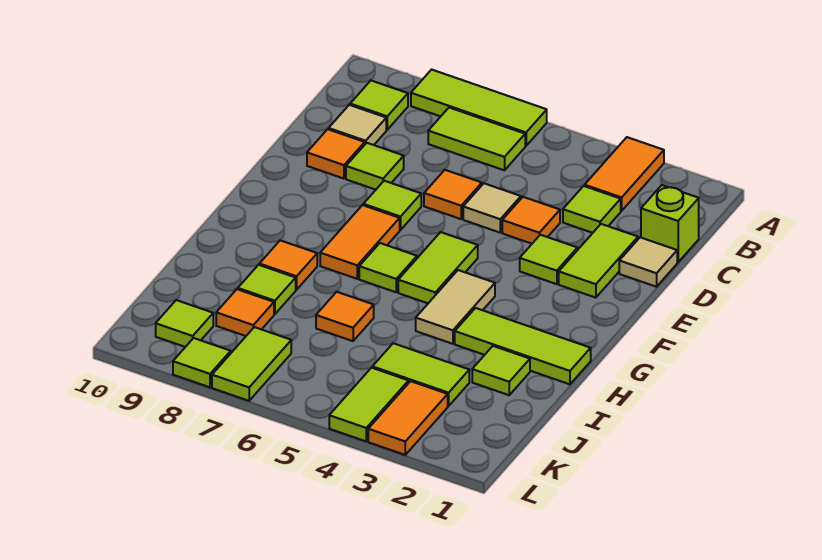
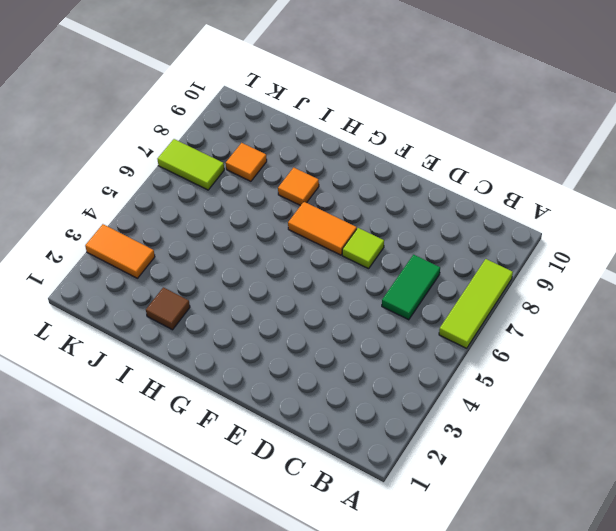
green 1x2 tile [382,255,440,320] -> none
brown 1x1 tile [146,287,190,330] -> lime 1x1 tile [472,346,530,395]
none -> orange 1x2 tile [585,137,664,211]
none -> lime 1x2 tile [428,108,525,170]
none -> lime 1x1 tile [350,81,408,130]
none -> lime 1x1 brick [641,185,699,262]

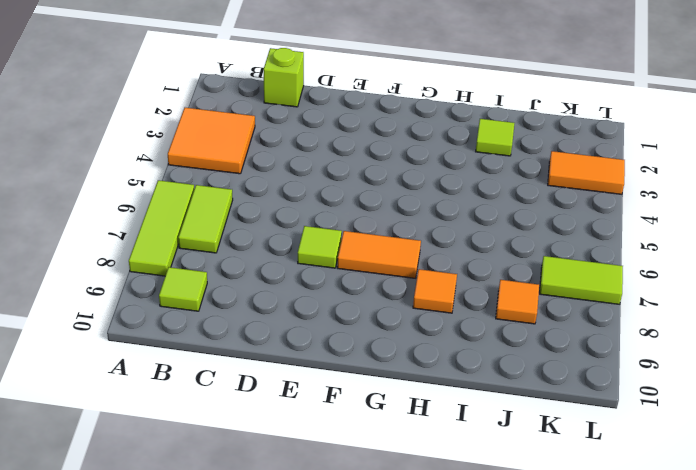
orange 2x2 tile [168,108,255,174] -> orange 1x2 tile [585,137,664,211]
none -> lime 1x1 tile [563,186,621,233]
none -> tan 1x1 tile [329,105,386,145]
none -> tan 1x1 tile [619,237,677,287]
none -> lime 1x2 tile [559,224,638,298]

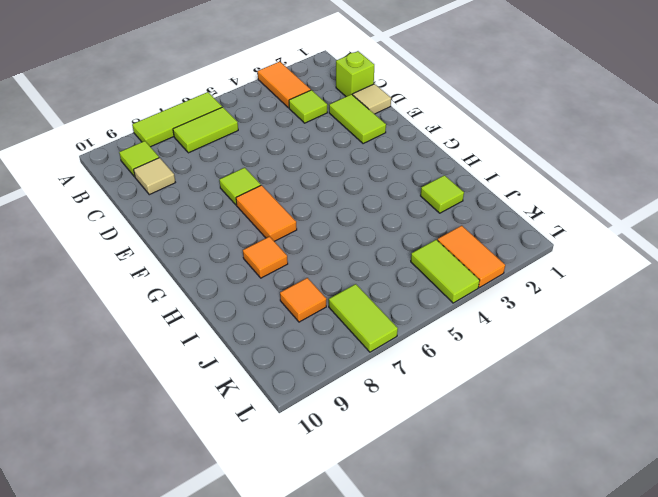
none -> orange 1x1 tile [502,197,560,244]
none -> tan 1x1 tile [463,183,521,233]
none -> orange 1x1 tile [424,170,482,219]
none -> lime 1x1 tile [346,143,404,190]

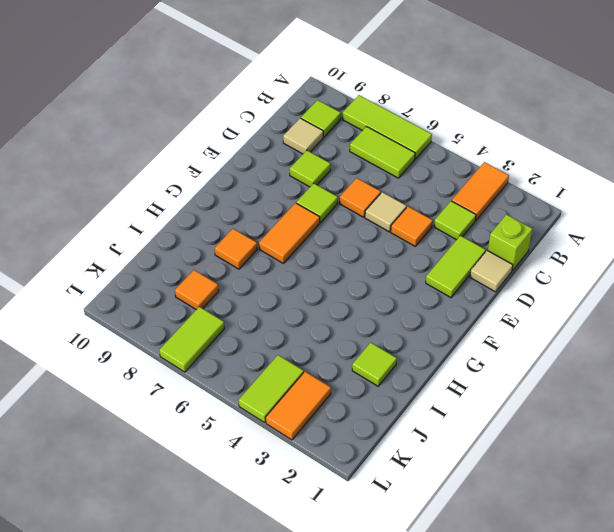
none -> orange 1x1 tile [307,129,365,179]
none -> lime 1x1 tile [520,235,577,284]
none -> lime 1x2 tile [398,232,478,303]
none -> tan 1x2 tile [416,270,495,344]

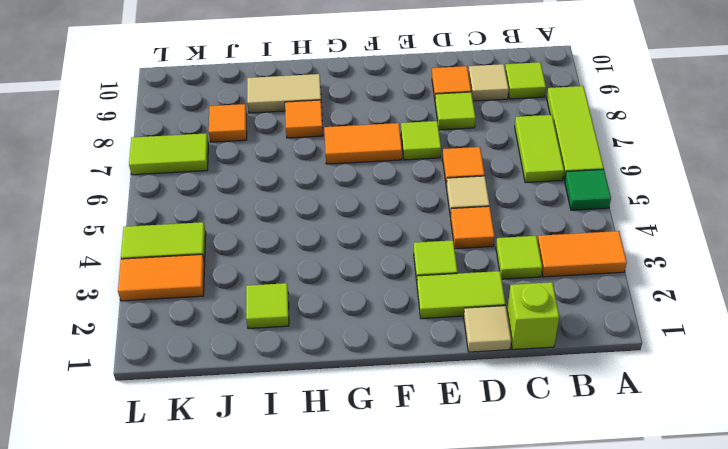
green 1x1 tile [565,169,611,210] -> none
tan 1x2 tile [247,74,321,113] -> tan 1x2 tile moved to [416,270,495,344]
none -> lime 1x2 tile [398,232,478,303]
none -> lime 1x1 tile [359,243,417,292]
none -> lime 1x3 tile [455,308,591,384]
none -> orange 1x1 tile [316,292,374,341]

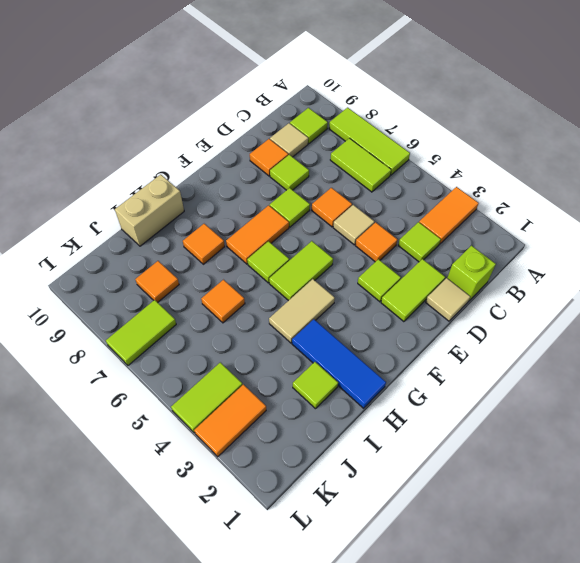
blue 1x3 tile [292,319,386,408] -> lime 1x3 tile [455,308,591,384]
tan 1x2 brick [115,175,184,246] -> none
none -> lime 1x1 tile [238,265,296,314]
none -> lime 1x2 tile [372,343,469,406]
none -> lime 1x1 tile [156,300,213,347]
none -> lime 1x1 tile [173,338,231,387]

